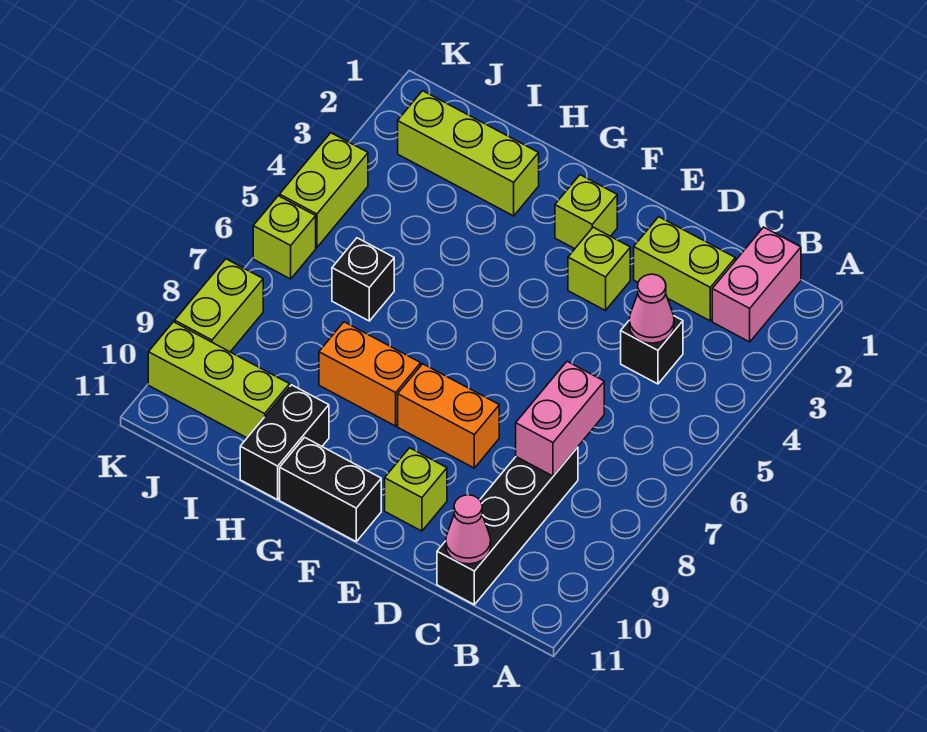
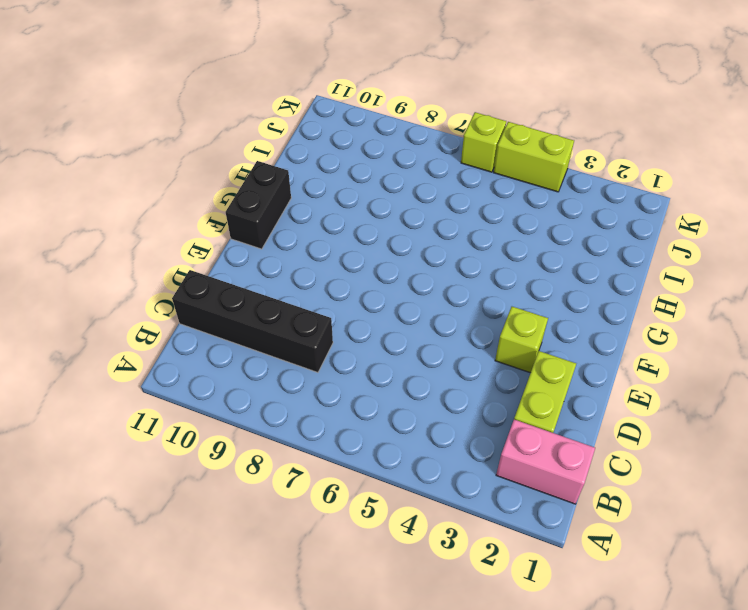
none -> black 1x1 brick [621,316,683,384]
none -> orange 1x2 brick [398,364,499,468]
none -> lime 1x1 brick [385,448,447,531]

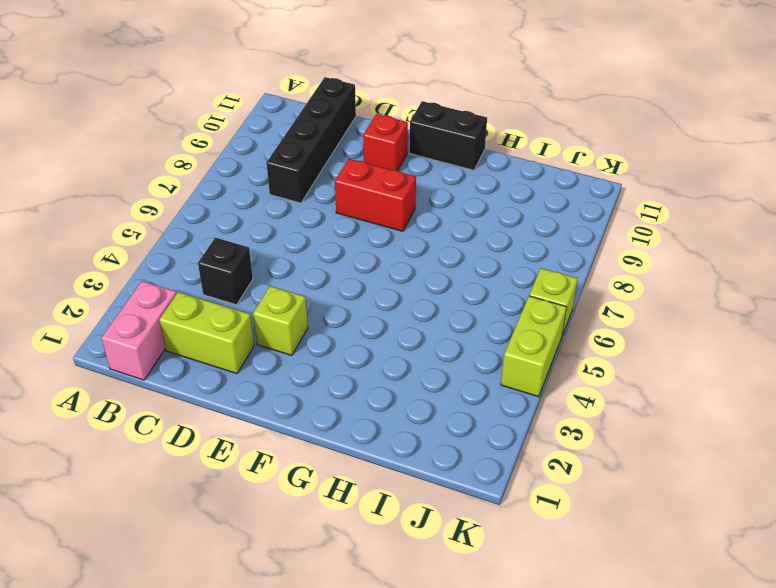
red 1x2 brick [335,159,416,231] -> orange 1x2 brick [398,364,499,468]
red 1x1 brick [363,114,408,170] -> lime 1x1 brick [385,448,447,531]
none -> lime 1x1 brick [555,175,617,249]
none -> orange 1x2 brick [319,322,421,426]
none -> lime 1x3 brick [398,91,539,216]

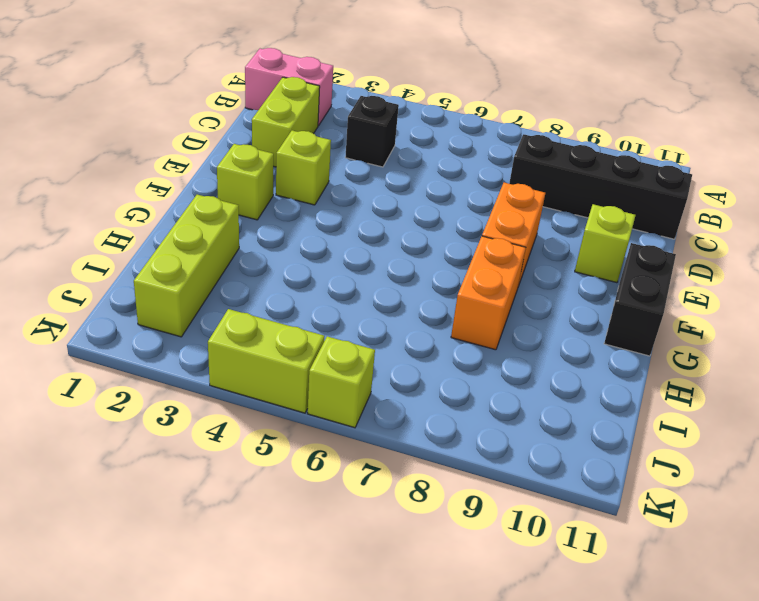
none -> black 1x2 brick [240,385,329,500]
none -> black 1x1 brick [332,238,394,321]
none -> lime 1x3 brick [148,322,290,438]

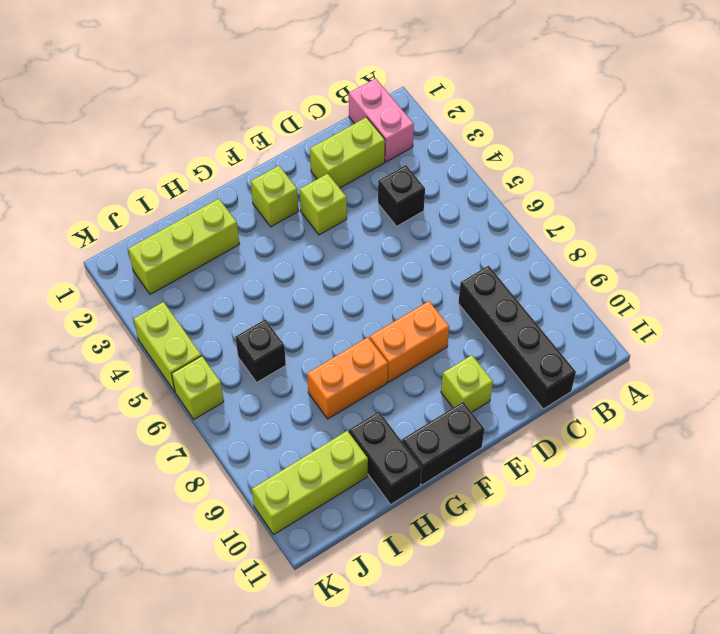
none -> lime 1x2 brick [175,259,263,352]
none -> pink 1x1 cone [629,274,674,343]
none -> pink 1x2 brick [516,362,604,476]

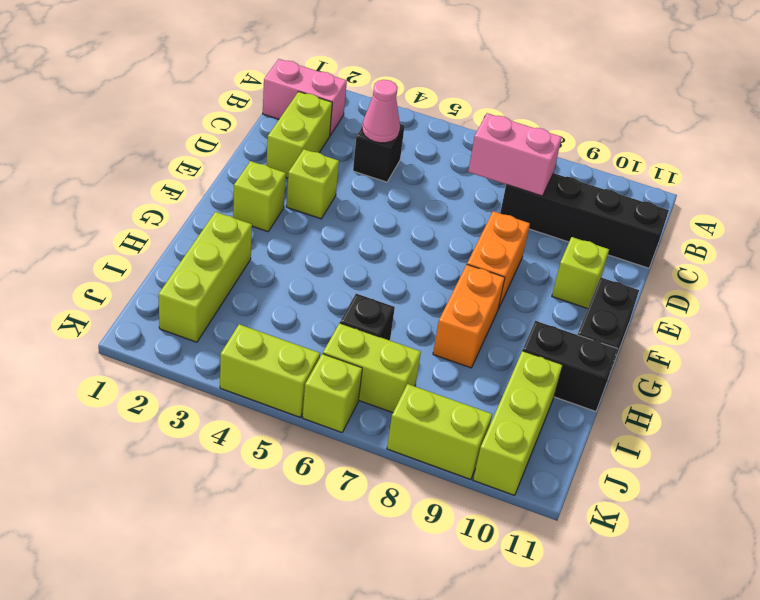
lime 1x2 brick [323,323,421,413] -> none
none -> pink 1x1 cone [446,495,491,564]

